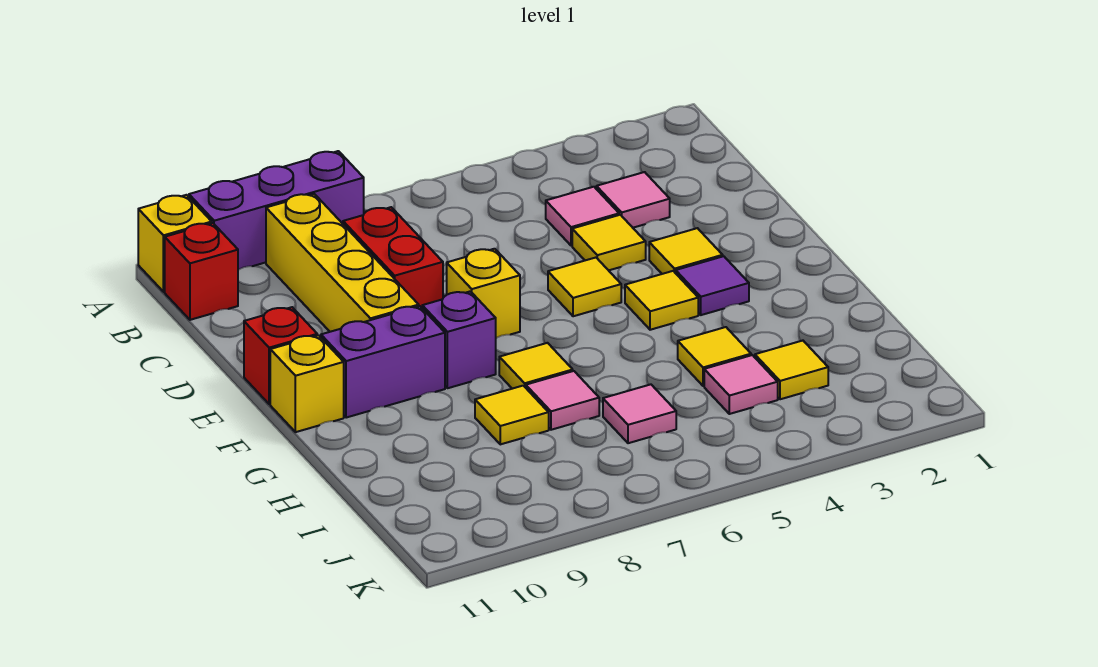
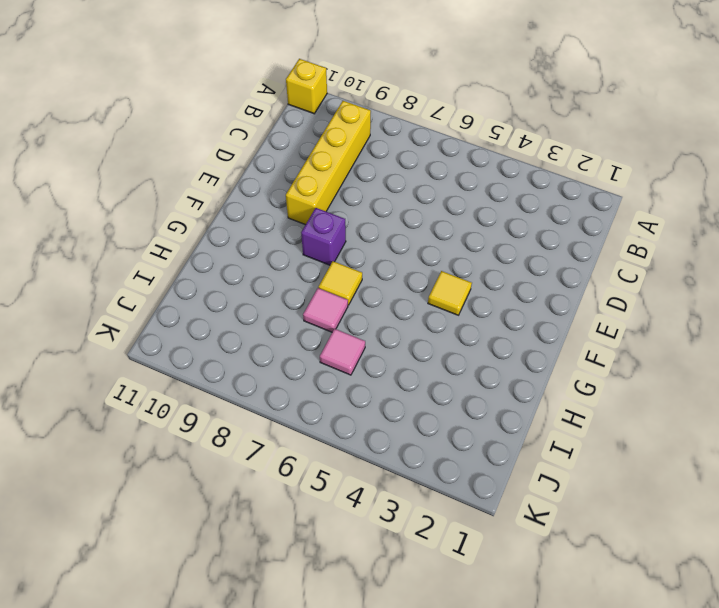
none -> purple 1x3 brick [189,151,364,270]
none -> red 1x1 brick [165,223,238,320]
none -> pink 1x1 tile [596,172,670,228]

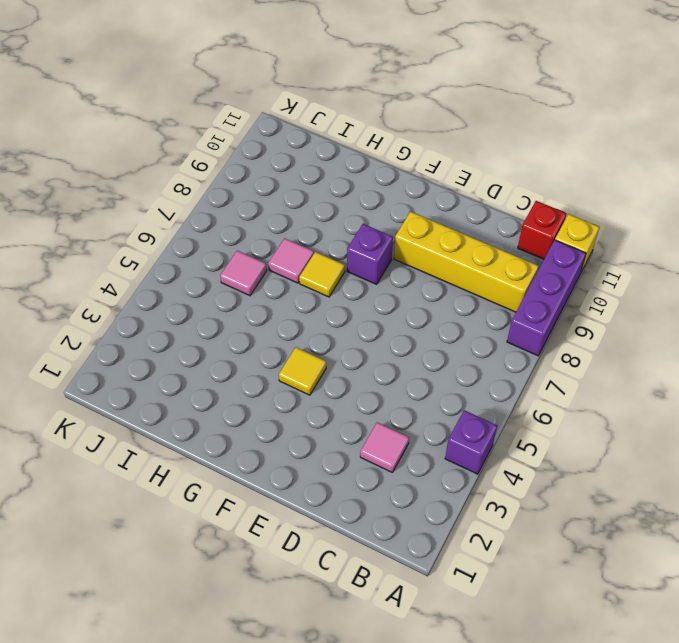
purple 1x1 brick [445,410,497,474] -> none
none -> pink 1x1 tile [546,187,619,246]
none -> red 1x2 brick [343,207,443,308]
none -> yellow 1x1 tile [572,215,646,270]

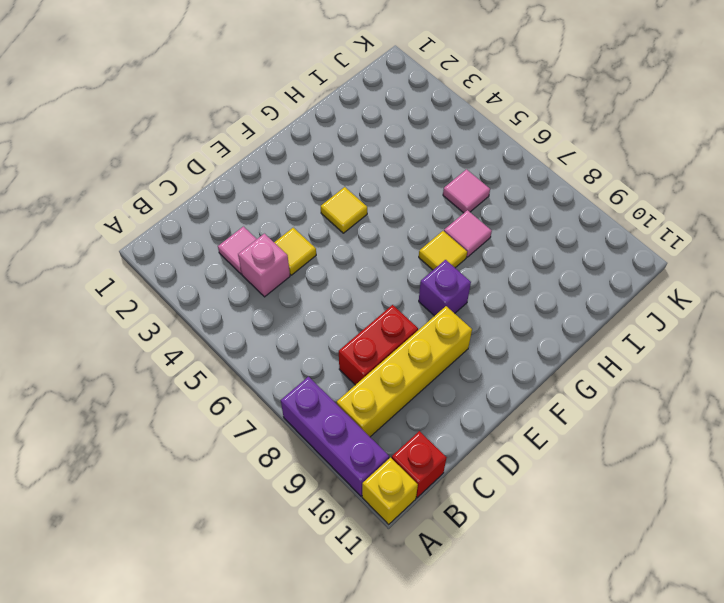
pink 1x1 brick [238,234,290,297] -> pink 1x1 tile [546,187,619,246]
none -> yellow 1x1 tile [649,228,723,274]
none -> yellow 1x1 tile [548,258,621,316]
none -> yellow 1x1 brick [447,249,520,338]

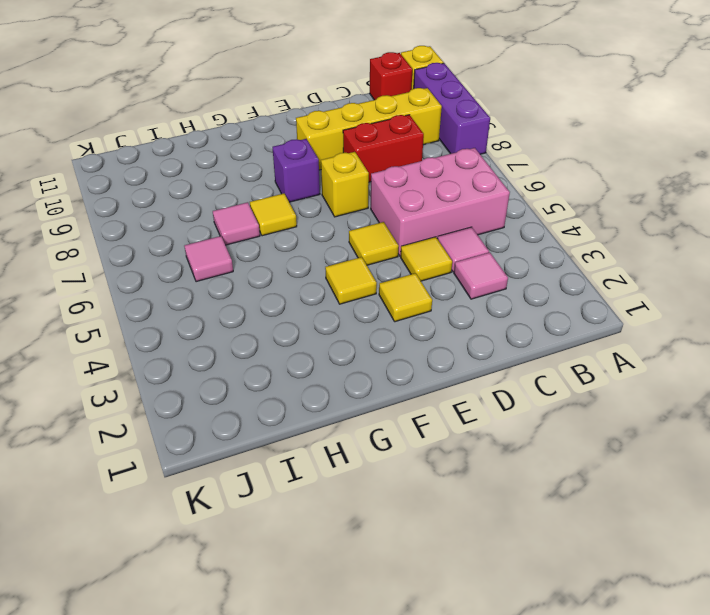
pink 2x3 brick [371,148,510,256] -> none
none -> red 1x1 brick [244,307,317,404]
none -> purple 1x1 tile [676,256,749,315]
none -> purple 1x2 brick [321,306,445,418]

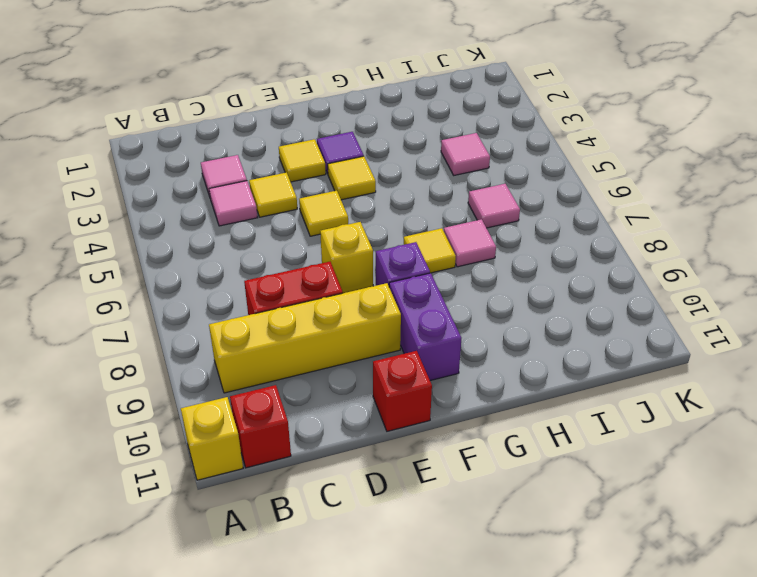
none -> purple 1x3 brick [189,151,364,270]
none -> yellow 1x1 brick [270,335,344,432]
none -> yellow 1x1 tile [678,327,751,386]

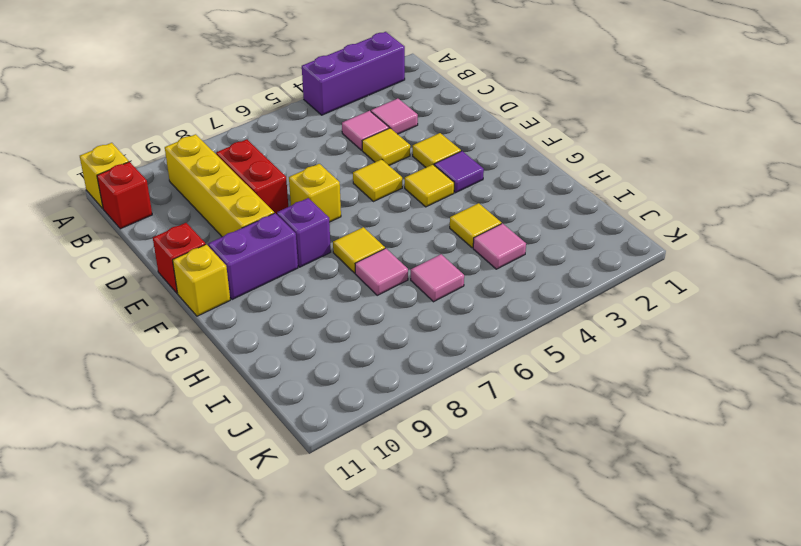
purple 1x3 brick [302,32,405,115] -> purple 1x3 brick moved to [189,151,364,270]
none -> yellow 1x1 tile [475,386,549,444]
none -> yellow 1x1 tile [755,341,828,399]

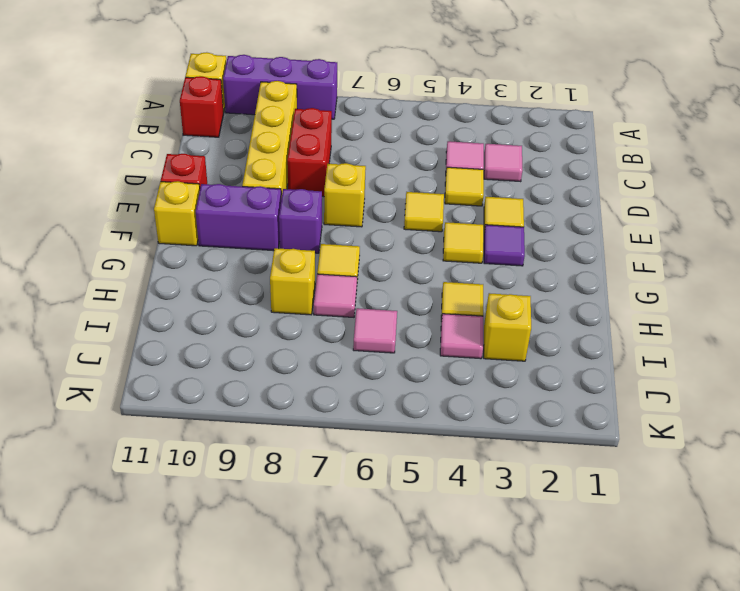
yellow 1x1 brick [270,248,315,315] -> yellow 1x1 tile [475,386,549,444]
yellow 1x1 brick [484,293,531,361] -> yellow 1x1 tile [755,341,828,399]

